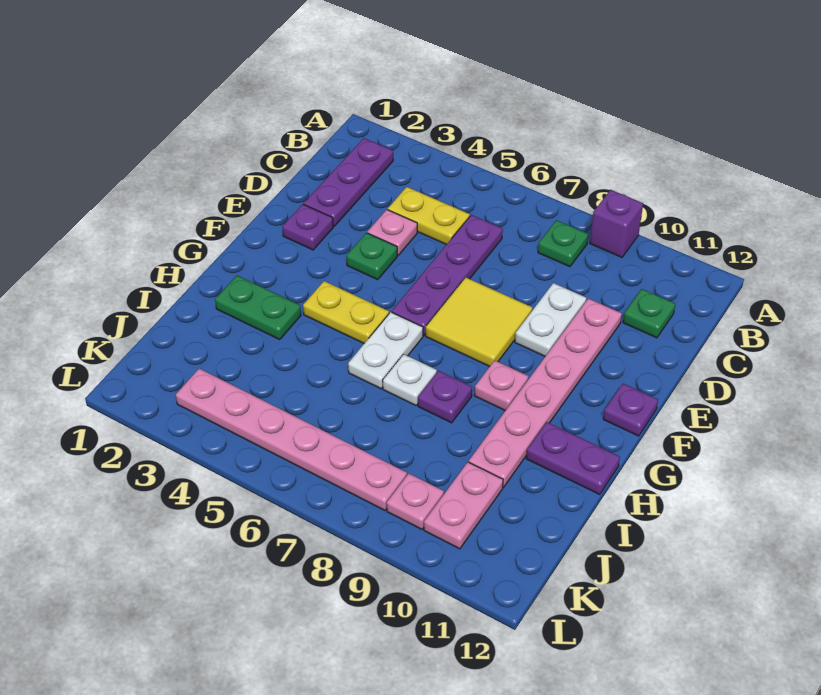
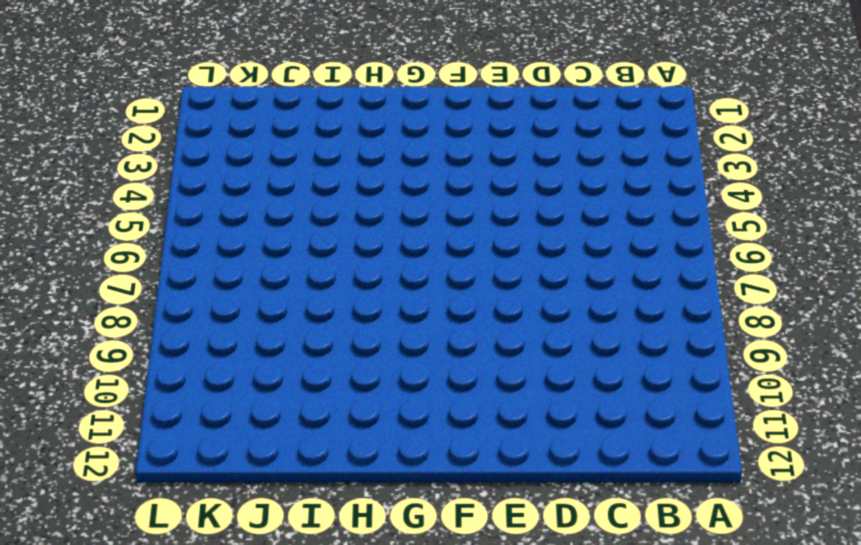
none -> purple 1x1 brick [590,190,643,257]
none -> purple 1x3 plate [304,138,393,227]
none -> green 1x1 plate [538,220,588,267]

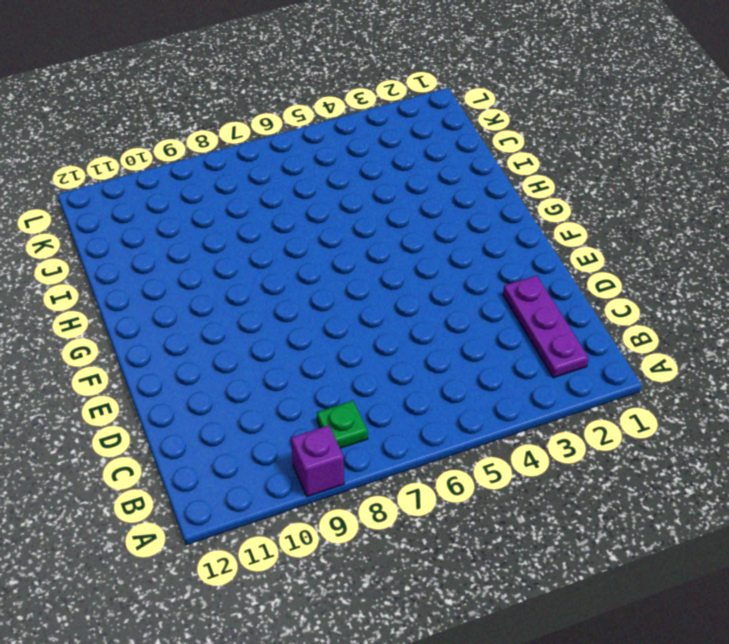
none -> yellow 1x2 plate [388,187,470,245]
none -> purple 1x4 plate [392,215,503,336]
none -> green 1x1 plate [623,289,675,338]

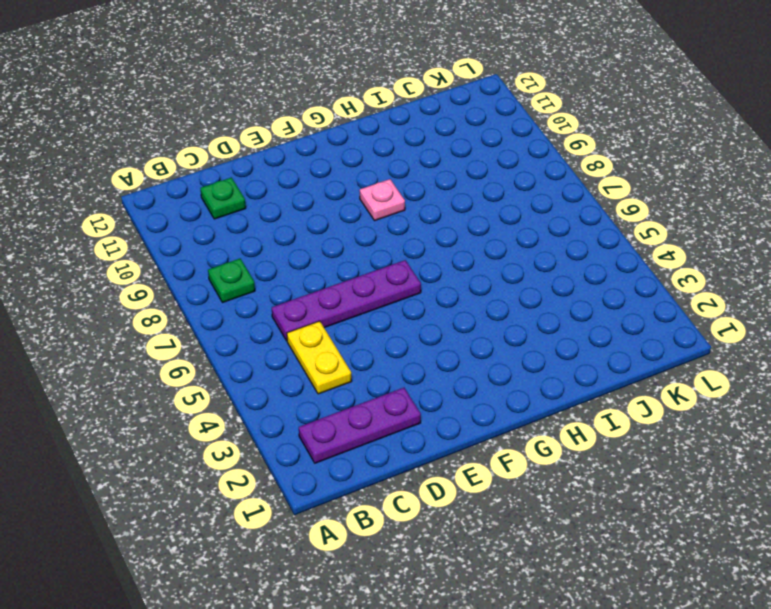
none -> purple 1x1 brick [590,190,643,257]
none -> pink 1x1 plate [367,210,417,255]
none -> white 1x2 plate [515,283,586,356]

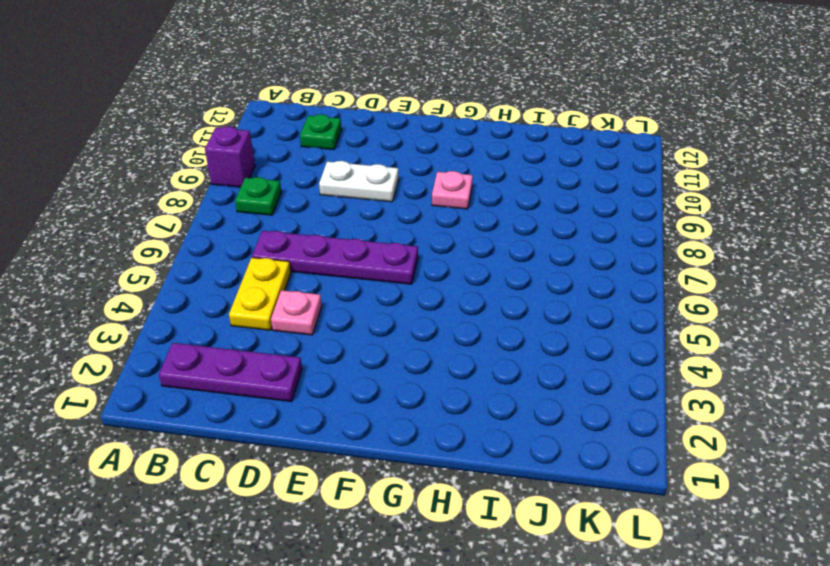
none -> pink 1x6 plate [469,298,622,487]
none -> purple 1x1 plate [282,204,333,250]
none -> green 1x1 plate [346,233,397,280]

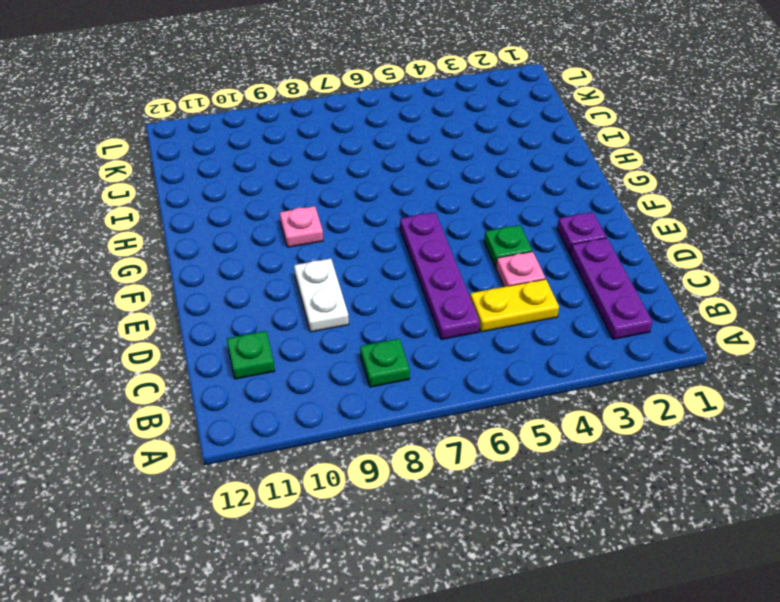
none -> purple 1x1 brick [590,190,643,257]
none -> pink 1x6 plate [469,298,622,487]
none -> yellow 2x2 tile [426,277,532,367]

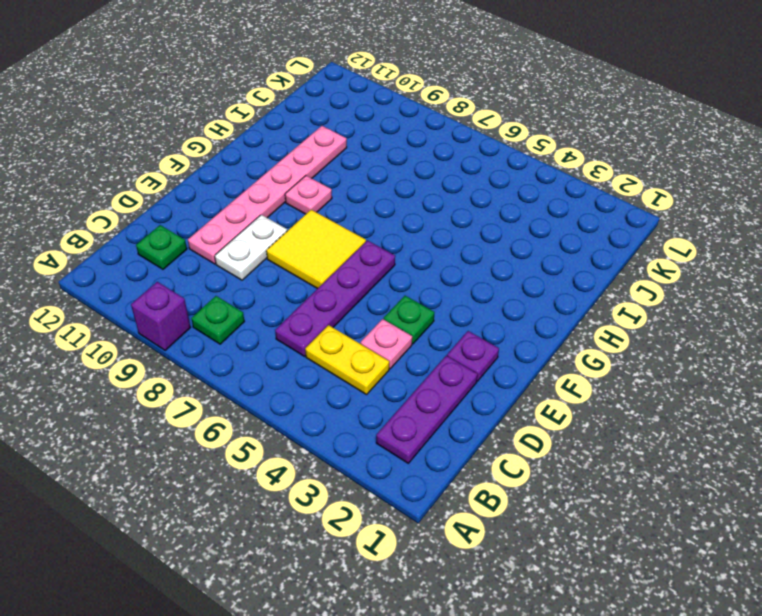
none -> purple 1x1 plate [603,384,658,436]
none -> yellow 1x2 plate [303,281,389,343]
none -> white 1x2 plate [348,312,423,389]

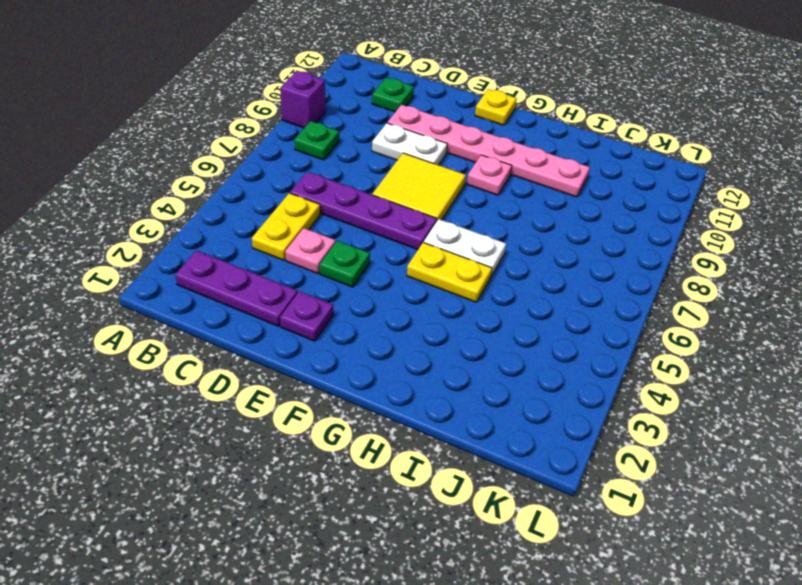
yellow 1x1 plate [475,89,517,125] -> purple 1x1 plate [603,384,658,436]
yellow 1x2 plate [407,242,492,302] -> yellow 1x2 plate turned to [303,281,389,343]
none -> green 1x2 plate [215,275,301,339]
none -> white 1x1 plate [383,354,437,405]
none -> purple 1x1 plate [418,371,472,423]

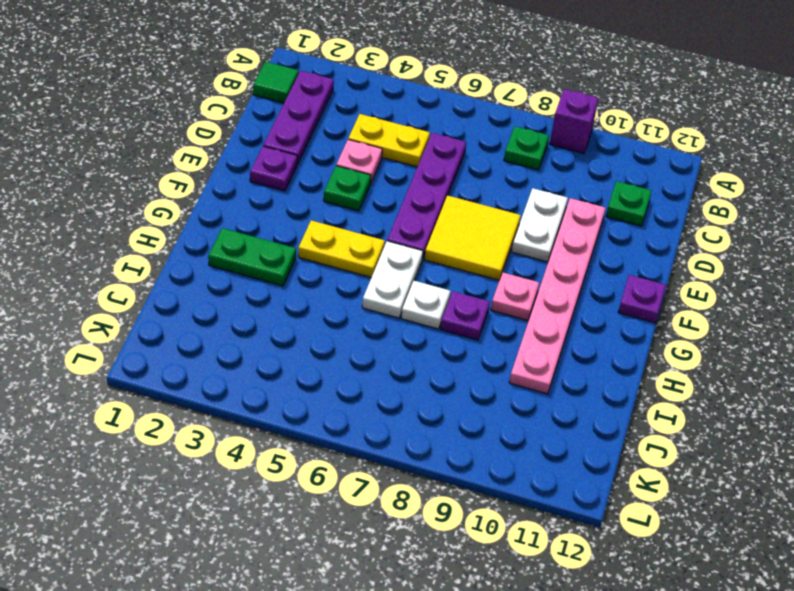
green 1x1 tile [253,62,299,103] -> none
none -> purple 1x2 plate [526,422,620,494]
none -> pink 1x2 plate [424,462,503,549]
none -> pink 1x6 plate [176,369,407,510]

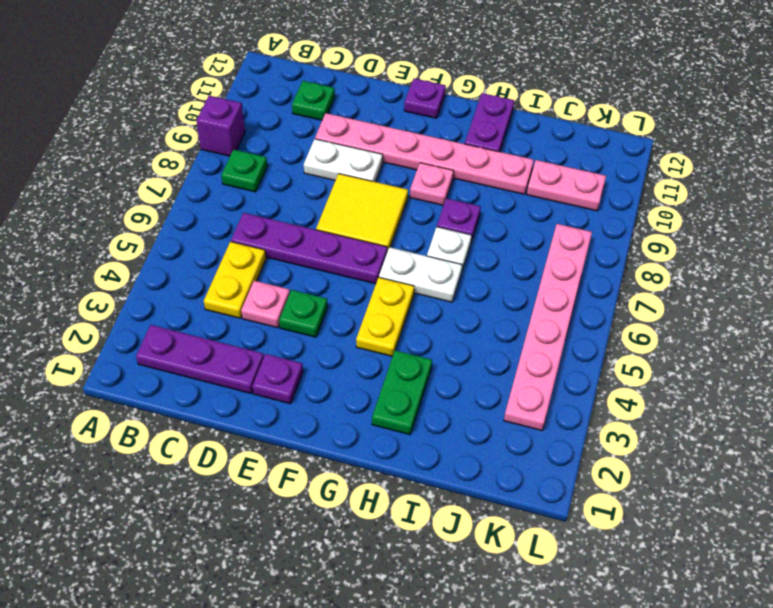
none -> pink 1x1 plate [387,474,444,529]

